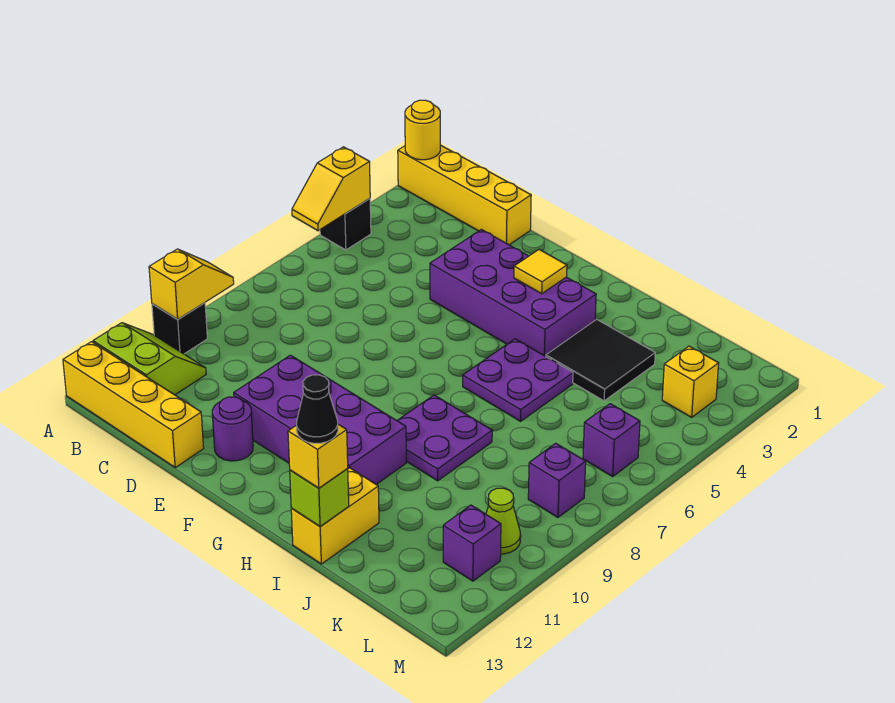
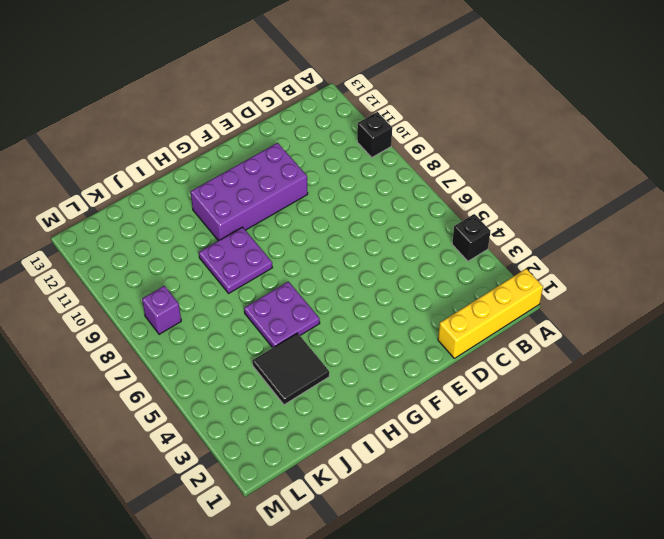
none -> lime 2x2 slope [93,323,206,395]
none -> yellow 1x4 brick [63,342,204,467]
none -> purple 2x4 brick [430,229,596,356]

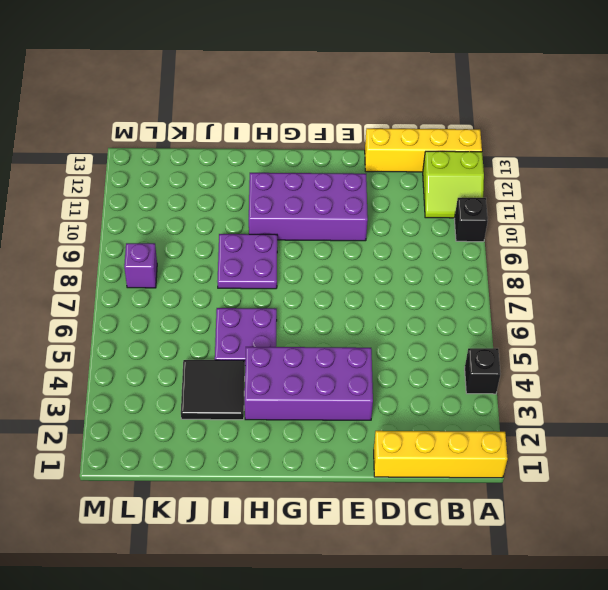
none -> purple 1x1 round brick [212,397,253,461]
none -> yellow 1x2 brick [291,468,379,564]
none -> yellow 1x1 brick [662,346,719,417]

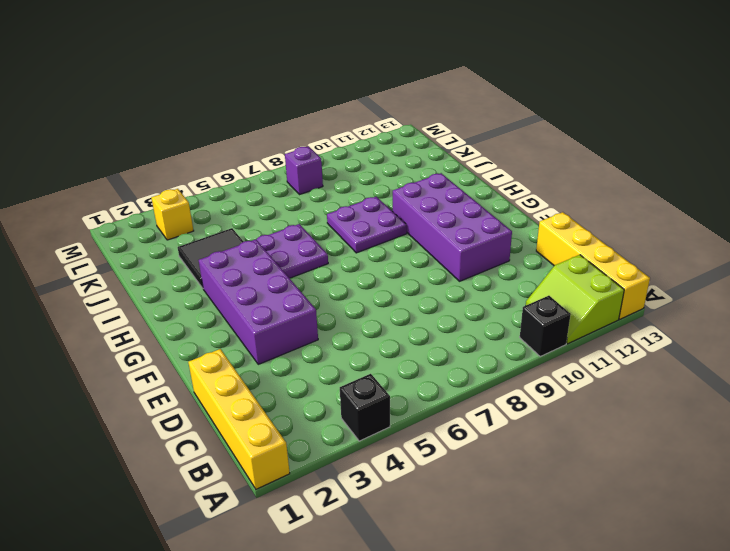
none -> purple 1x1 round brick [212,397,253,461]
none -> yellow 1x2 brick [291,468,379,564]
none -> purple 1x1 brick [583,404,640,477]

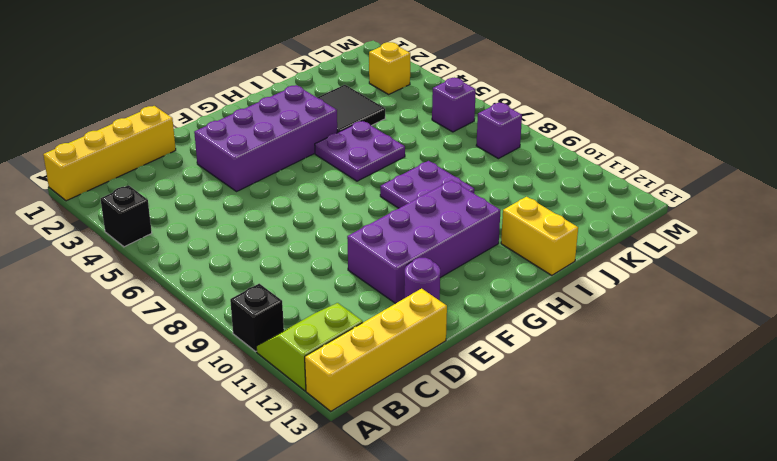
none -> lime 1x1 cone [486,488,521,554]
none -> purple 1x1 brick [443,505,501,581]
none -> yellow 1x1 round brick [405,100,440,160]

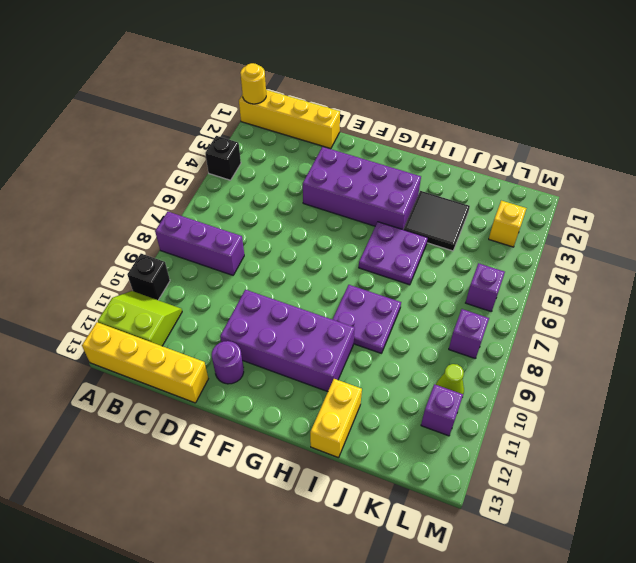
purple 1x3 brick [155,212,244,275] -> none
none -> yellow 1x2 slope [292,147,370,231]
none -> yellow 1x2 slope [149,249,234,319]
none -> yellow 1x1 tile [514,250,567,294]

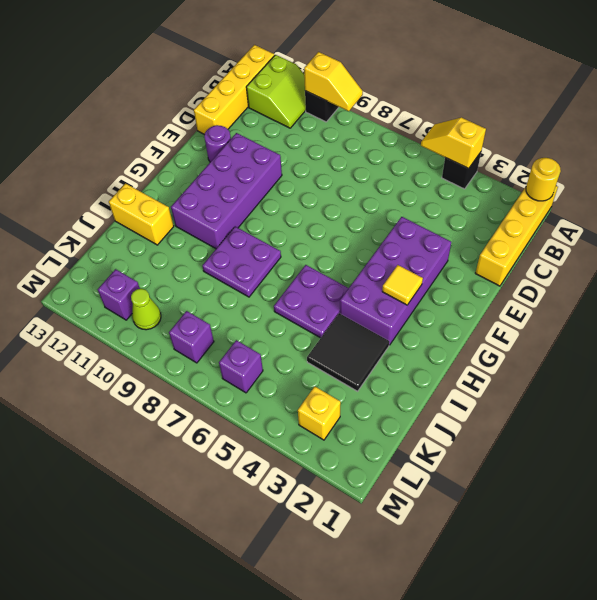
none -> lime 1x1 brick [290,469,349,526]
none -> yellow 1x1 brick [288,424,348,488]
none -> black 1x1 cone [297,375,338,443]

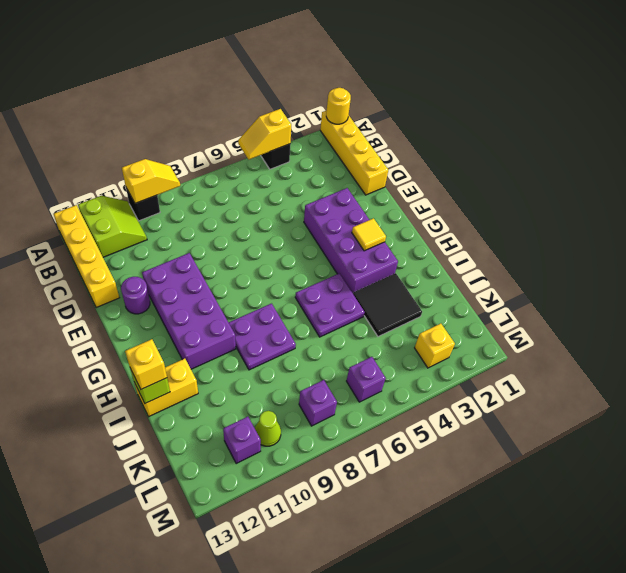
none -> black 1x1 cone [297,375,338,443]

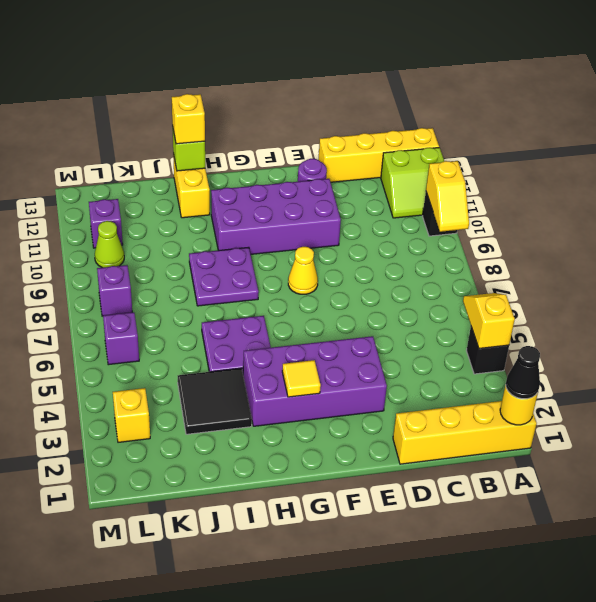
black 1x1 cone [506,346,540,399] -> black 1x1 cone moved to [297,375,338,443]
yellow 1x1 cone [288,247,318,294] -> none

